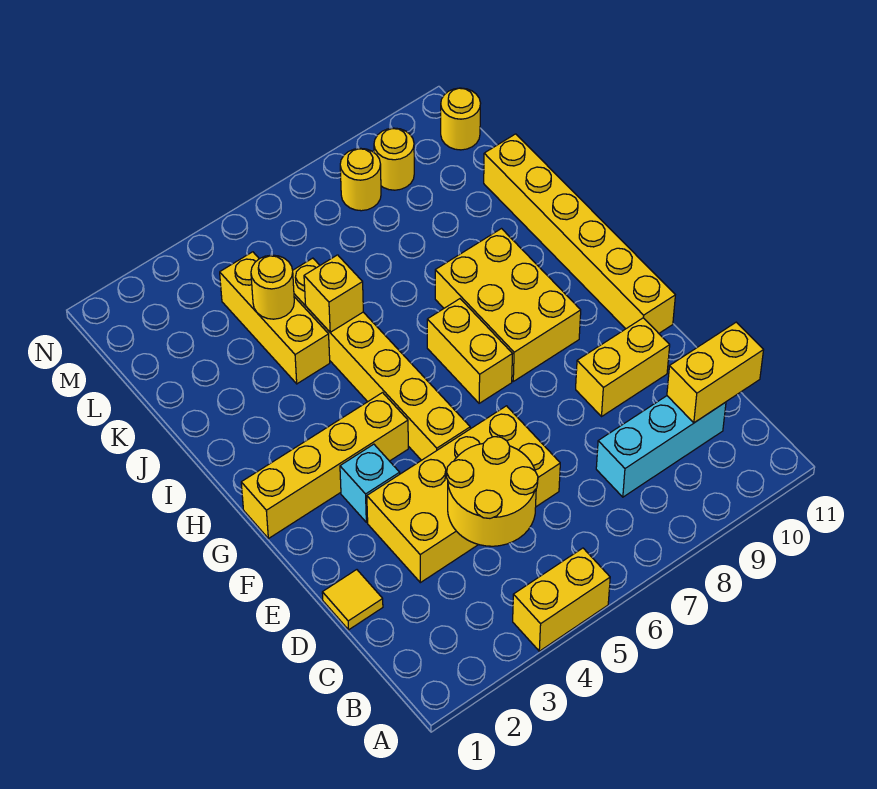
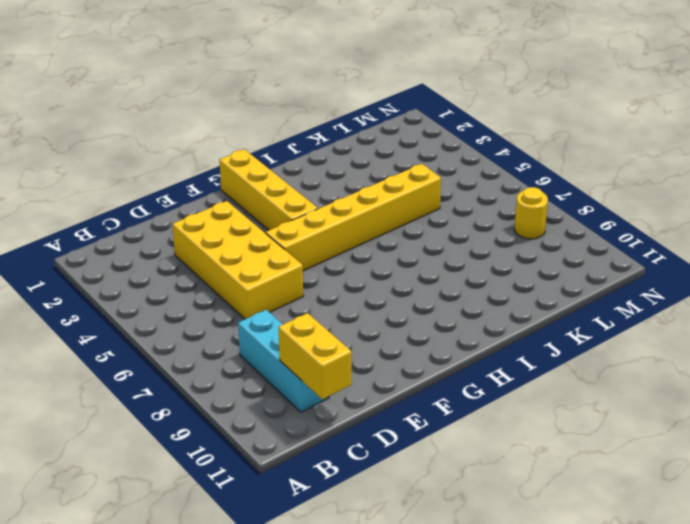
none -> yellow 1x2 brick [513,548,610,651]
none -> yellow 1x1 tile [322,570,383,630]
none -> yellow 1x2 brick [576,318,670,416]

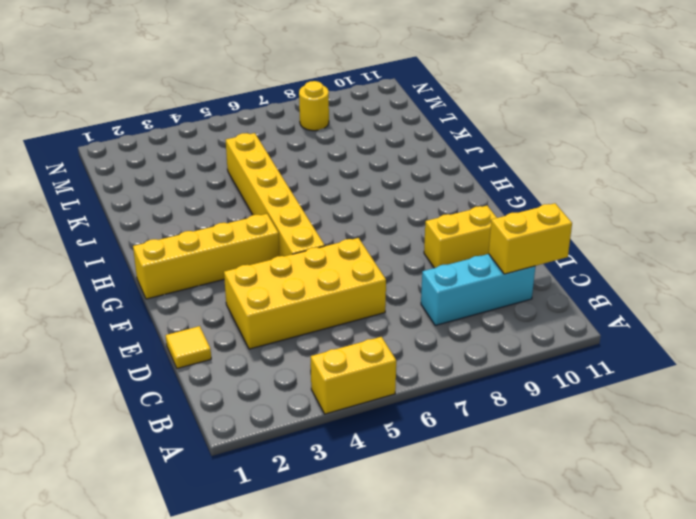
none -> cyan 1x1 brick [340,444,400,522]
none -> yellow 1x6 brick [484,134,675,333]
none -> yellow 1x2 brick [427,299,512,403]

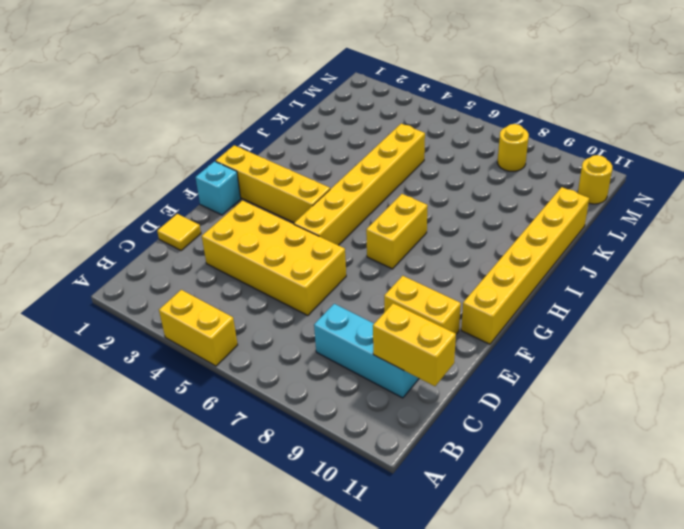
cyan 1x1 brick [195,161,241,215] -> cyan 1x1 brick moved to [340,444,400,522]
none -> yellow 2x3 brick [435,229,581,381]
none -> yellow 1x3 brick [220,252,330,384]
none -> yellow 1x1 round brick [374,128,414,190]

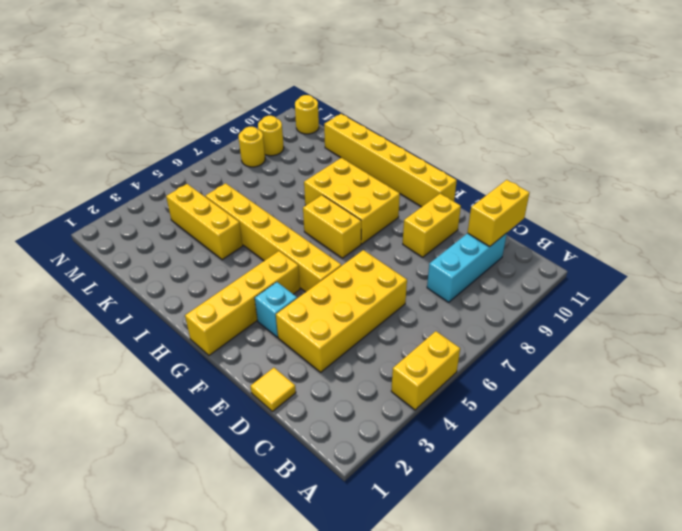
none -> yellow 2x2 round brick [447,437,538,546]
none -> yellow 1x1 brick [304,255,363,332]
none -> yellow 1x1 round brick [251,255,294,319]

